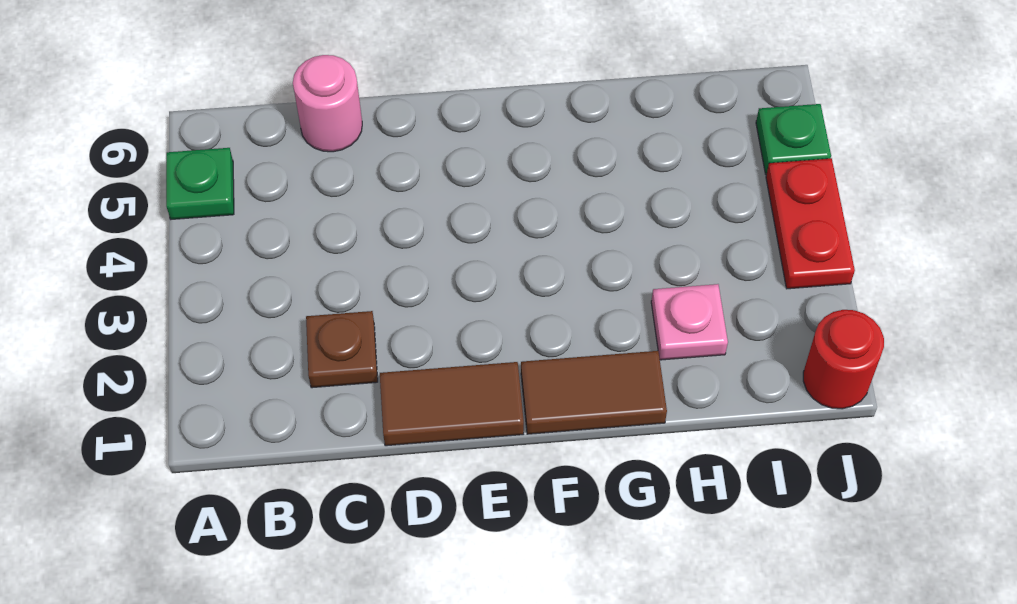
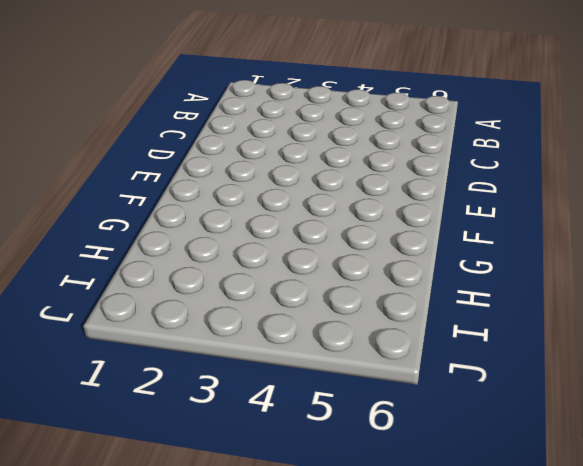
none -> green 1x1 plate [166,148,234,219]
none -> brown 1x1 plate [306,311,378,388]

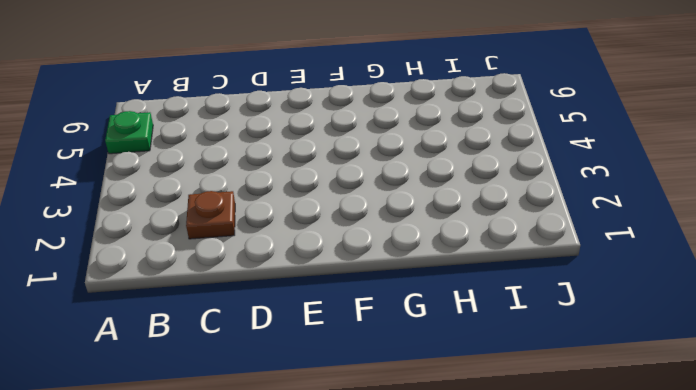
none -> pink 1x1 round brick [293,55,362,152]
none -> brown 1x2 tile [380,362,524,446]

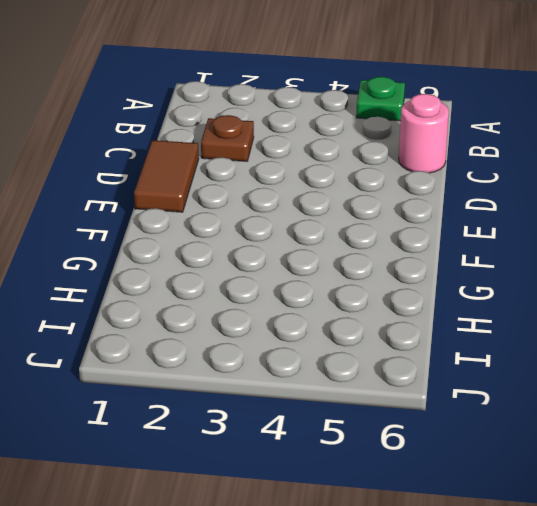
none -> brown 1x2 tile [521,351,667,434]
none -> pink 1x1 plate [651,284,728,360]

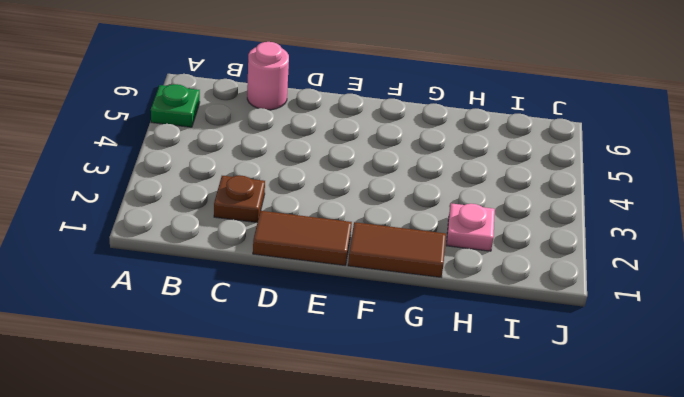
none -> red 1x1 round brick [803,310,884,409]
none -> red 1x2 plate [766,158,855,289]

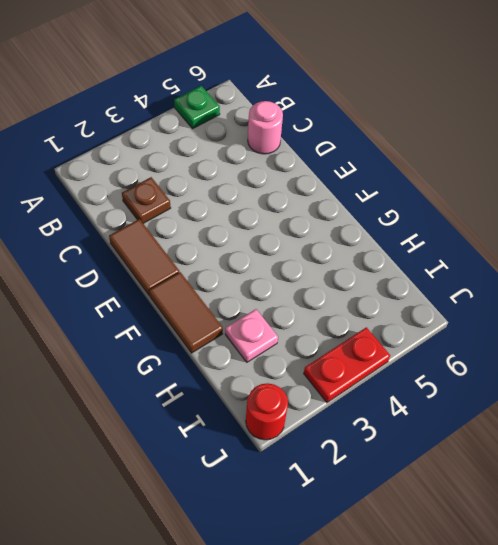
none -> green 1x1 plate [756,104,831,175]

